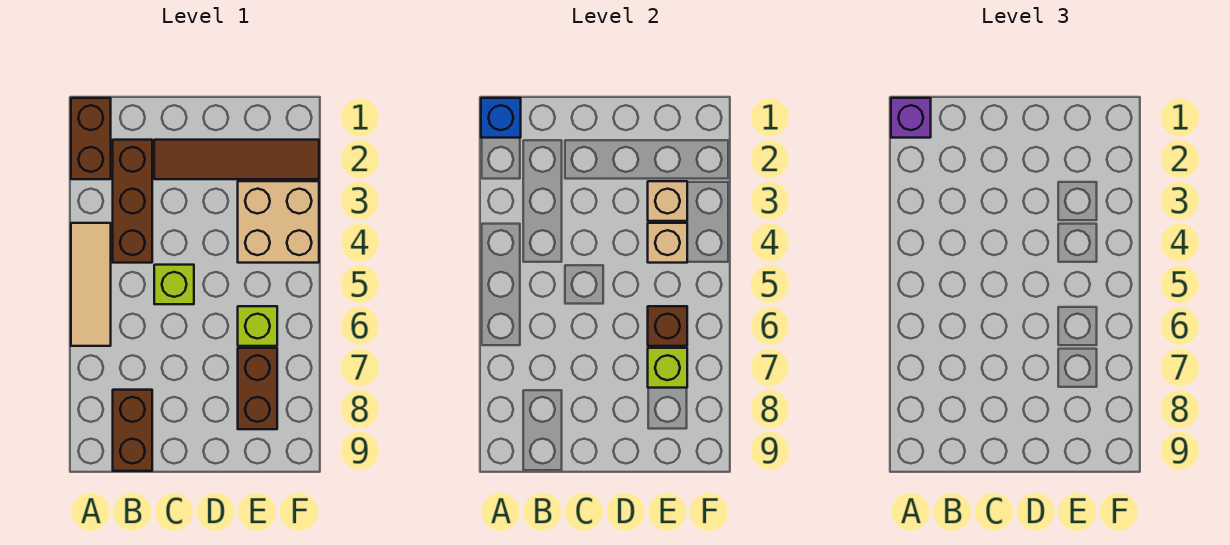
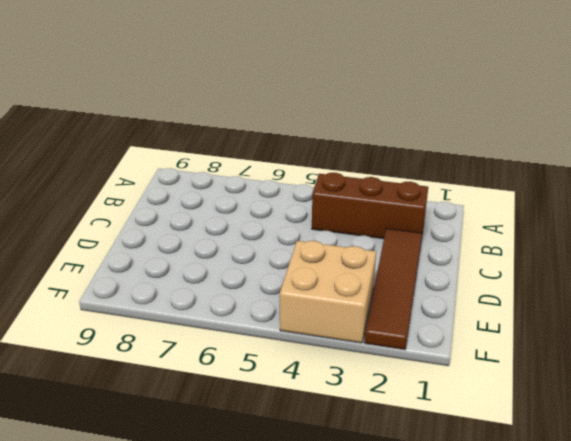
none -> brown 1x2 brick [71,98,111,179]
none -> tan 1x3 tile [71,223,111,346]
none -> brown 1x2 brick [113,390,152,471]

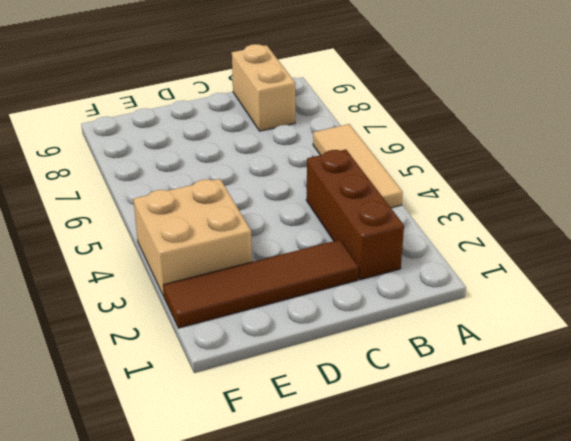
tan 1x2 brick [232,44,295,131] -> brown 1x2 brick [113,390,152,471]
none -> brown 1x2 brick [71,98,111,179]
none -> lime 1x1 brick [154,265,194,304]
none -> lime 1x1 brick [238,306,277,346]

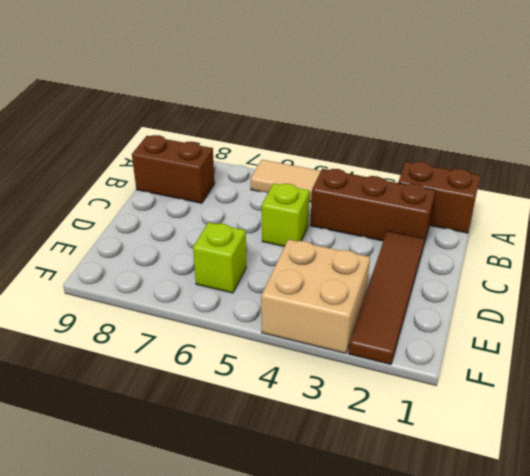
none -> brown 1x2 brick [238,348,277,429]
none -> blue 1x1 brick [481,98,521,138]
none -> tan 1x1 brick [648,181,687,221]

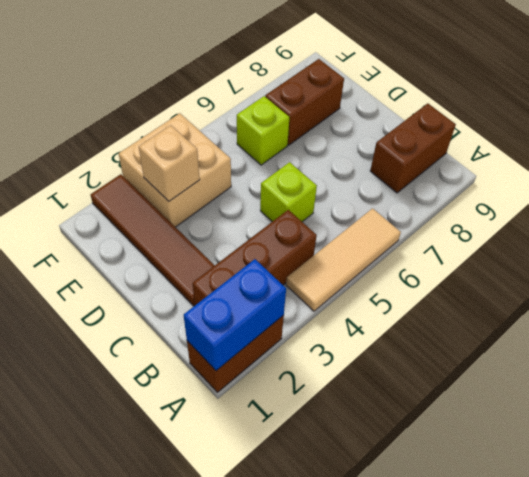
blue 1x2 brick [184,259,286,371] -> blue 1x1 brick [481,98,521,138]
none -> tan 1x1 brick [648,223,687,263]
none -> brown 1x1 brick [648,306,687,346]
none -> lime 1x1 brick [648,348,687,388]

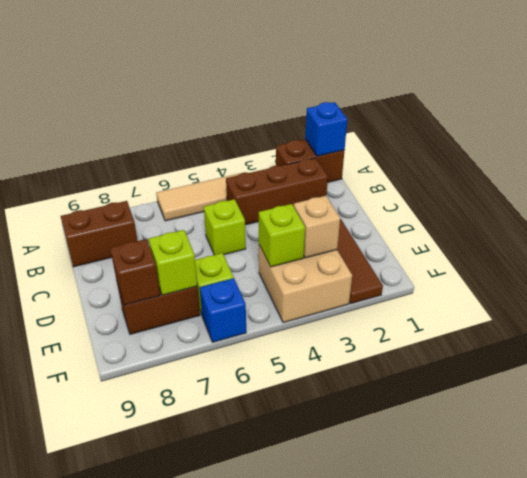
lime 1x1 brick [259,204,305,267] -> tan 1x1 brick [648,223,687,263]
brown 1x1 brick [110,239,160,305] -> brown 1x1 brick moved to [648,306,687,346]
blue 1x1 brick [200,278,246,342] -> none
none -> purple 1x1 brick [891,98,931,138]

